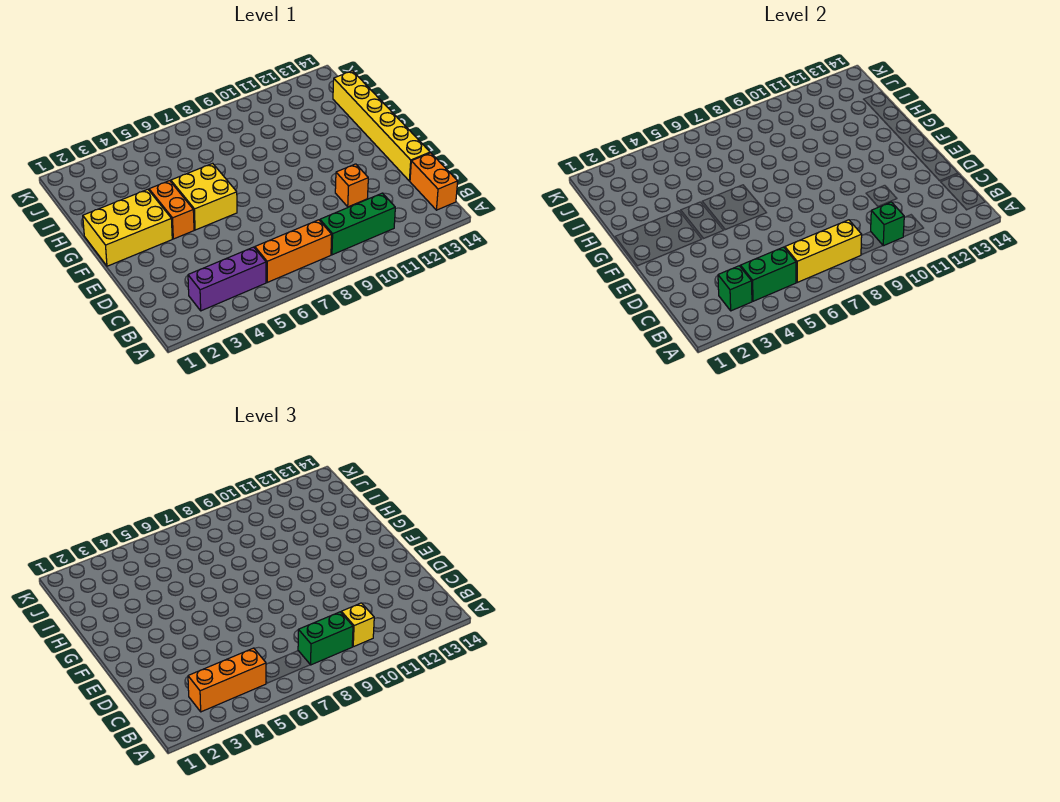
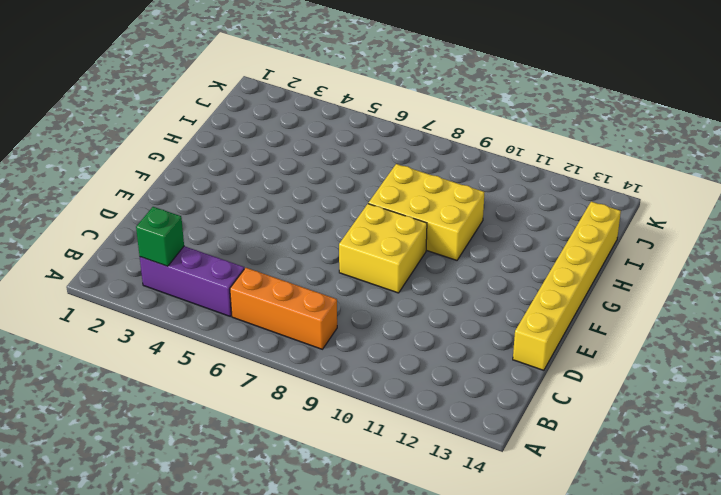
yellow 2x2 brick [339,204,427,293] -> yellow 2x2 brick moved to [171,163,237,230]
yellow 2x3 brick [368,164,485,260] -> yellow 2x3 brick moved to [83,189,172,266]
none -> green 1x3 brick [320,193,395,255]
none -> orange 1x2 brick [410,153,458,210]
none -> orange 1x1 brick [335,164,368,207]

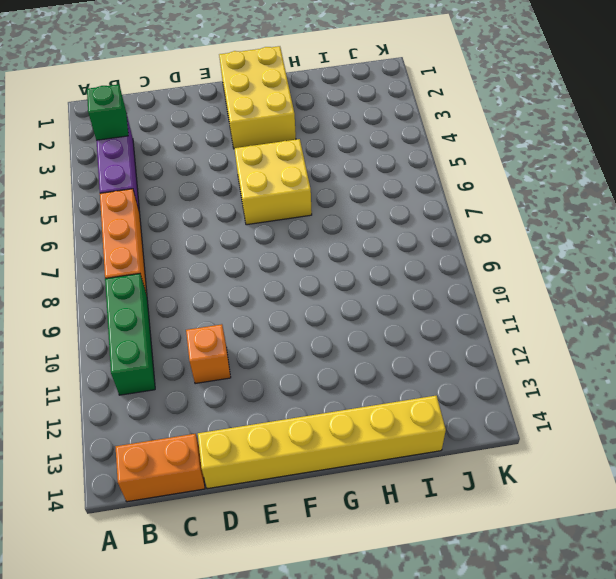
none -> orange 1x2 brick [149,181,194,239]
none -> green 1x2 brick [740,247,796,301]
none -> yellow 1x3 brick [784,220,862,282]

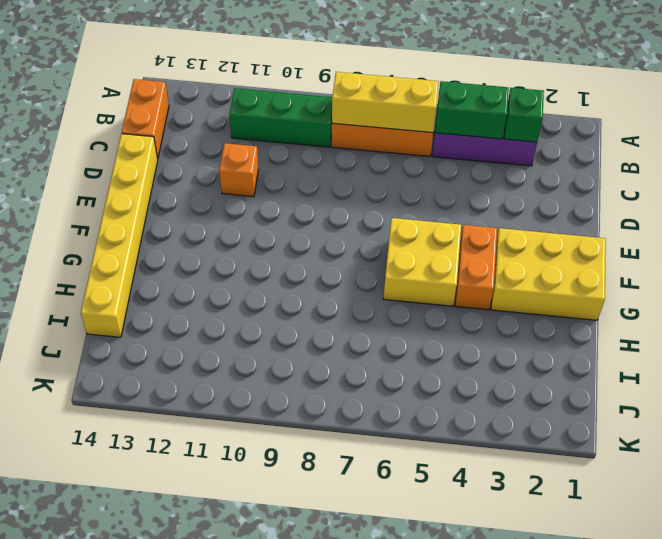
none -> green 1x1 brick [871,202,904,246]
none -> orange 1x3 brick [188,648,266,712]
none -> green 1x2 brick [298,612,353,665]

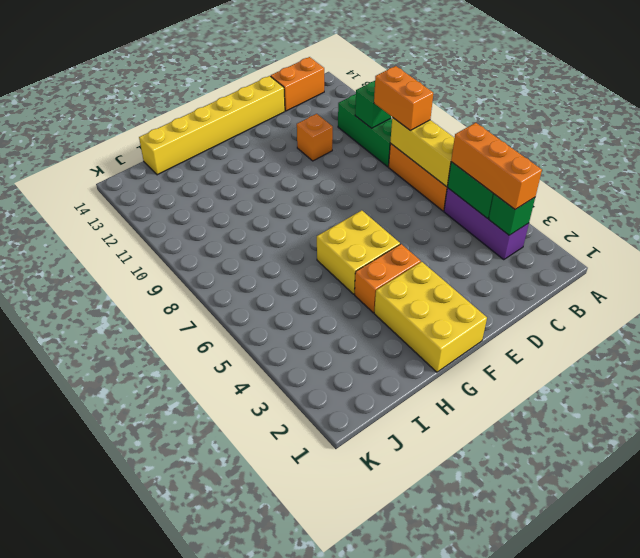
orange 1x2 brick [374,66,433,130] -> green 1x2 brick [298,612,353,665]
none -> yellow 1x1 brick [341,603,374,647]

